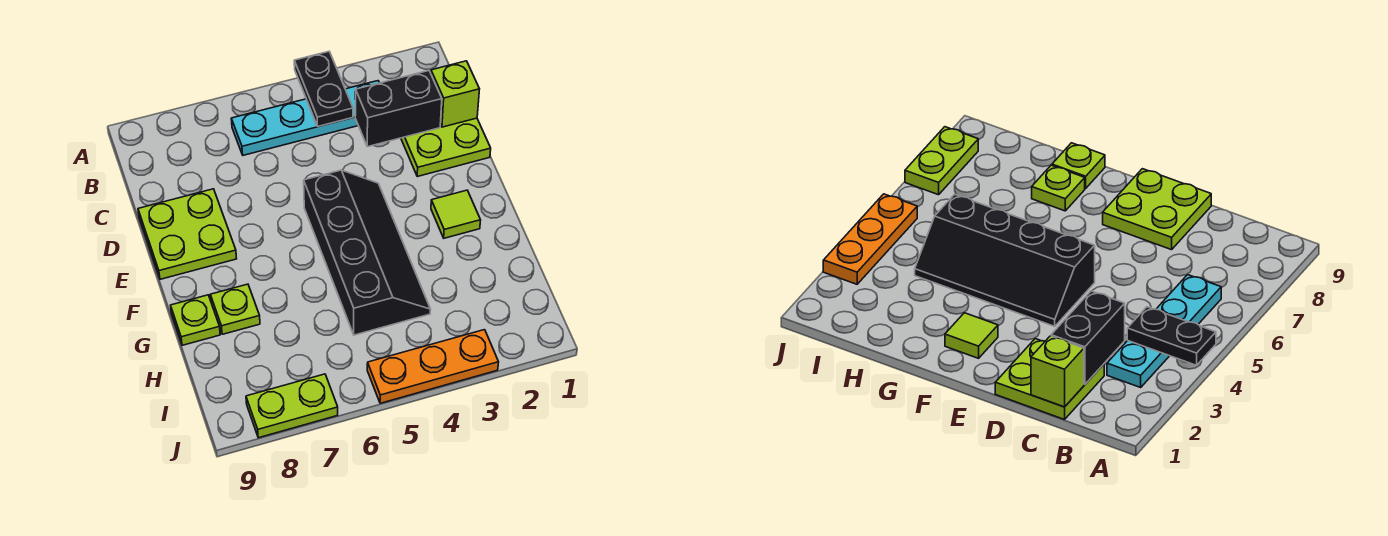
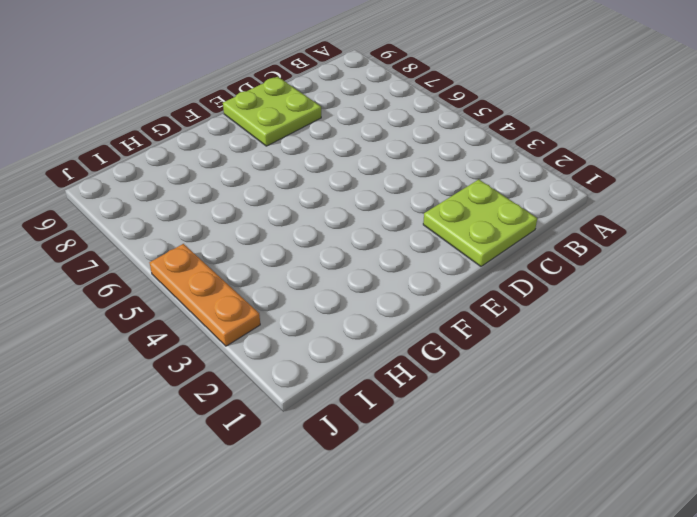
none -> cyan 1x4 plate [231,81,379,155]
none -> black 2x4 slope [304,170,431,335]
none -> lime 1x1 tile [431,190,481,238]

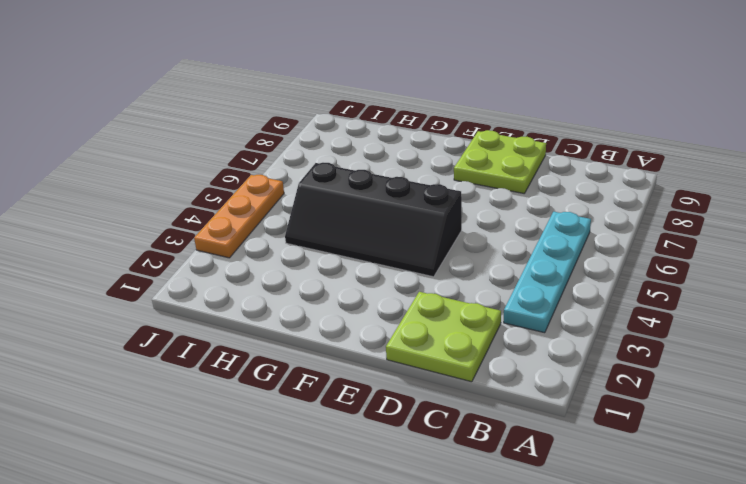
none -> lime 1x1 tile [431,190,481,238]
none -> lime 1x1 plate [210,284,260,334]
none -> lime 1x1 plate [171,295,220,345]

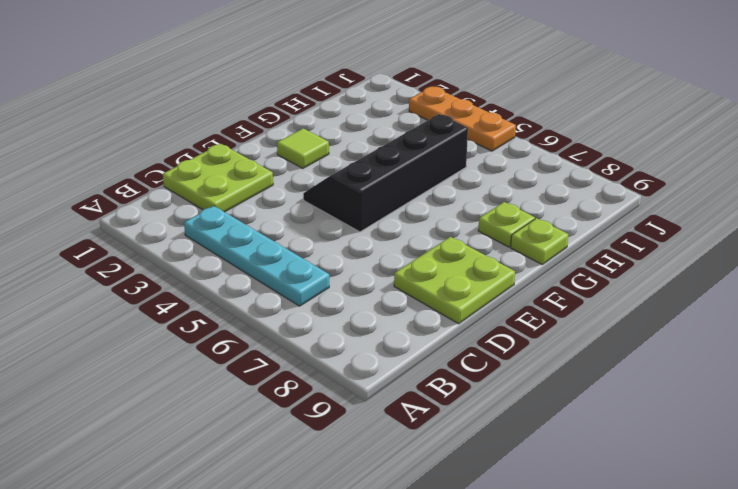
none -> lime 1x2 plate [246,374,338,438]
none -> black 1x2 plate [294,52,353,126]
none -> lime 1x1 brick [431,61,480,127]

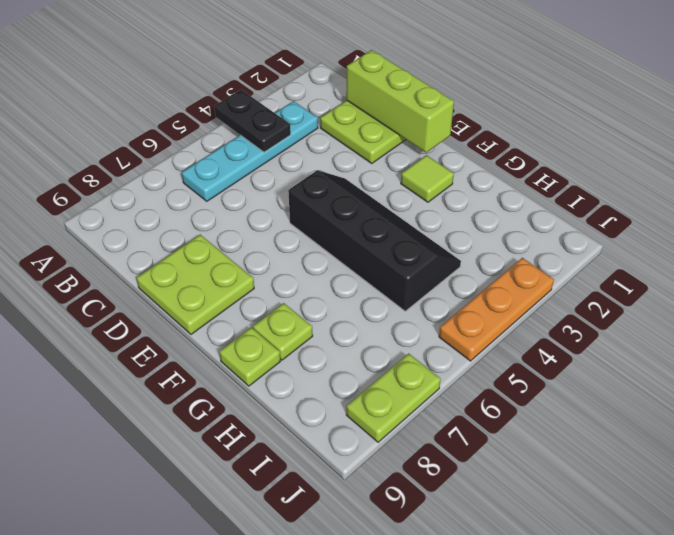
lime 1x3 brick [346,50,454,153] -> lime 1x1 brick [431,61,480,127]
none -> black 1x2 brick [355,71,442,147]

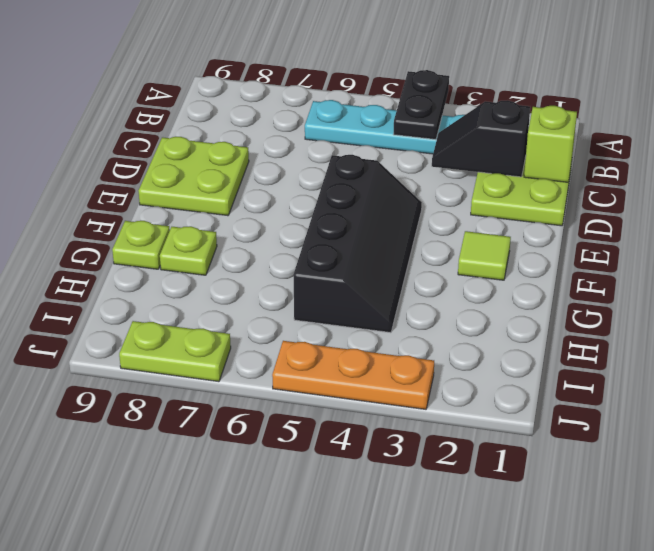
black 1x2 slope [432,100,530,177] -> black 1x2 brick [355,71,442,147]

